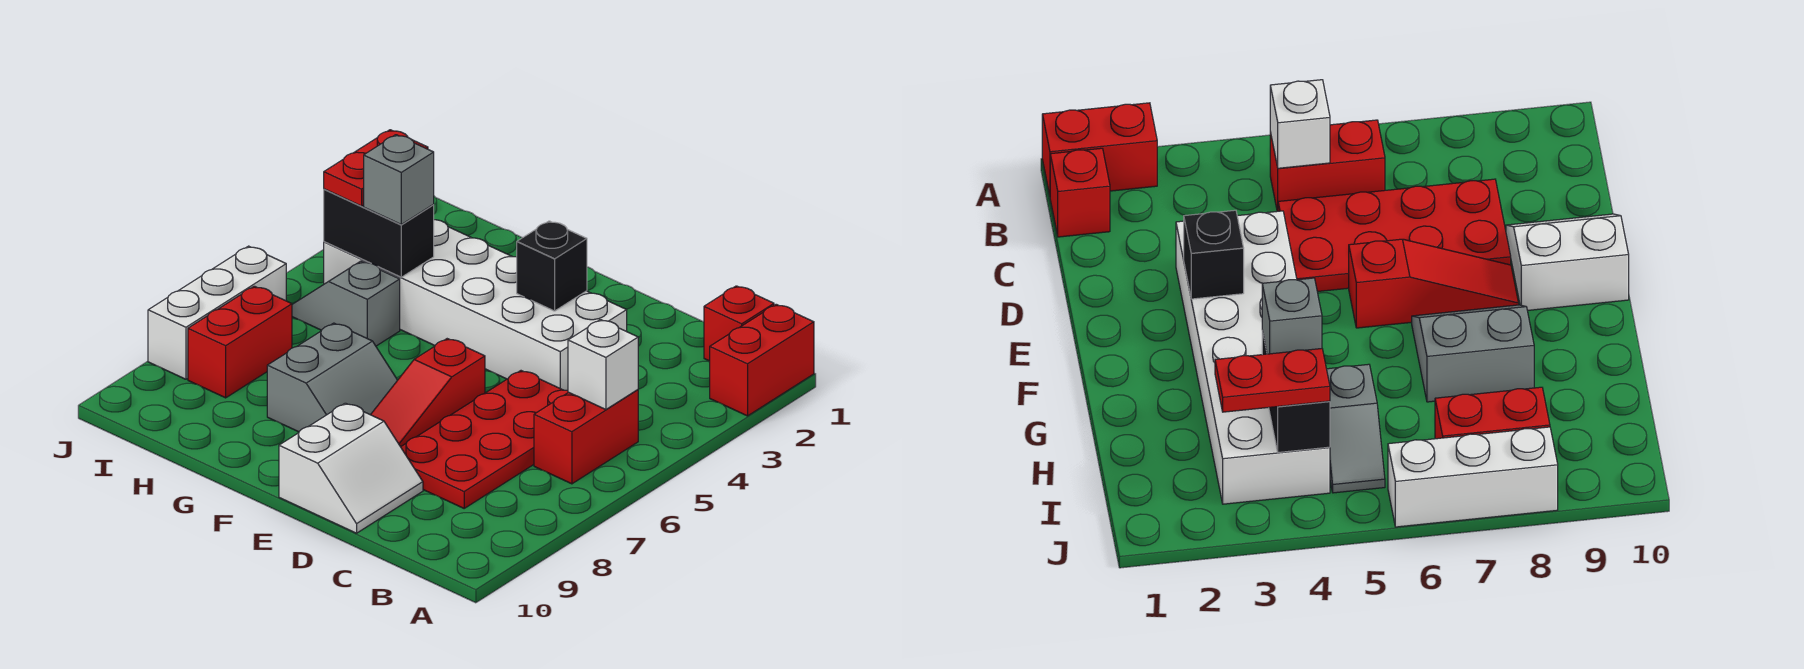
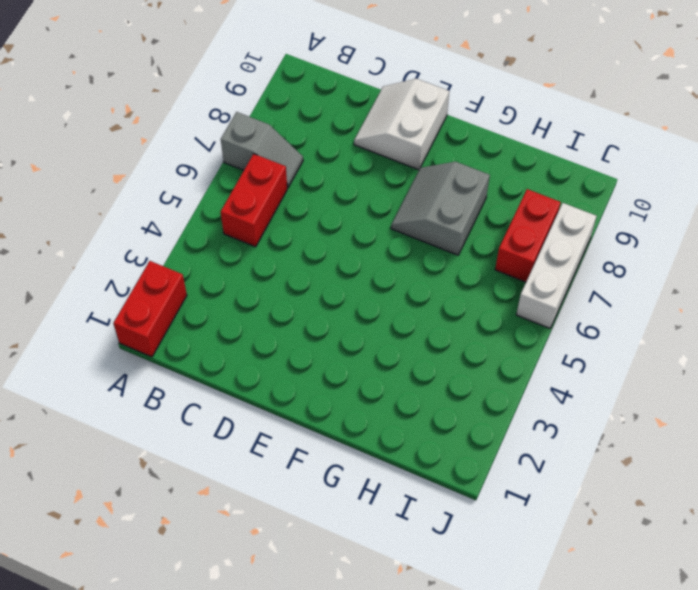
grey 1x2 slope [221,112,303,188] -> grey 1x2 slope moved to [292,261,400,346]
none -> red 1x1 brick [704,286,774,361]
none -> red 2x4 plate [401,371,568,508]
none -> white 2x6 brick [324,220,627,390]

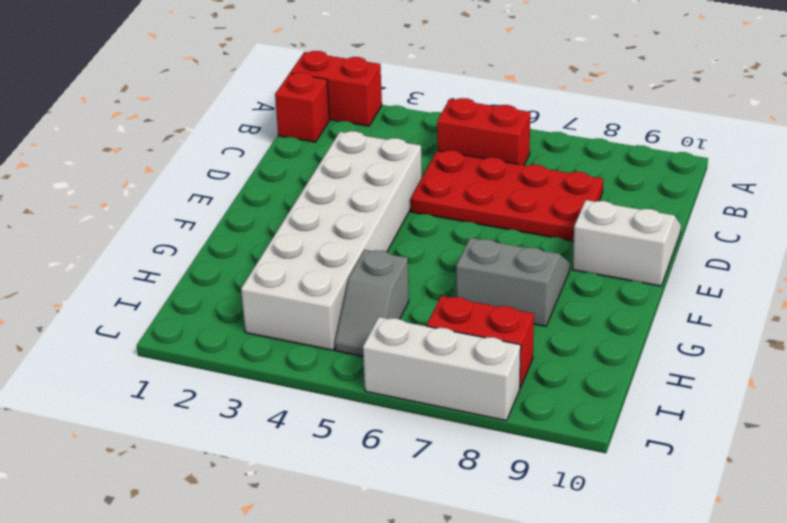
none -> red 1x3 slope [371,339,485,447]
none -> white 1x1 brick [568,320,638,410]
none -> black 1x1 brick [517,221,587,311]

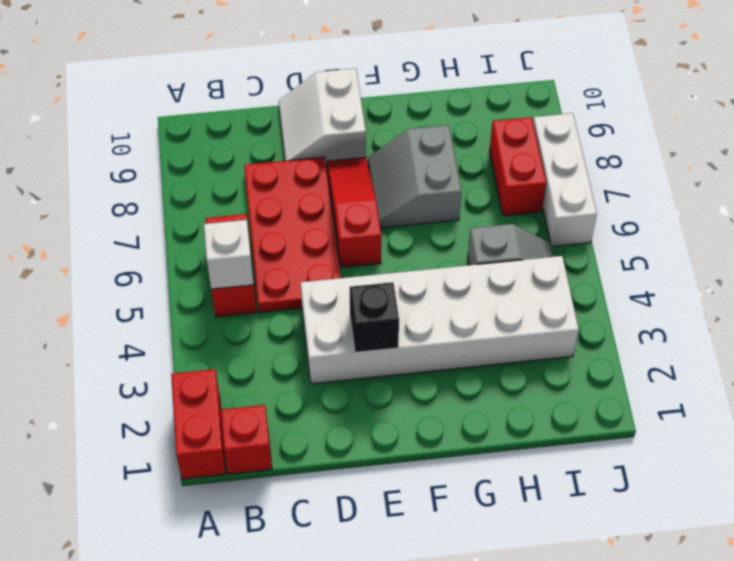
none -> black 1x2 brick [324,189,434,277]
none -> grey 1x1 brick [364,135,434,224]
none -> red 1x2 plate [324,130,428,206]

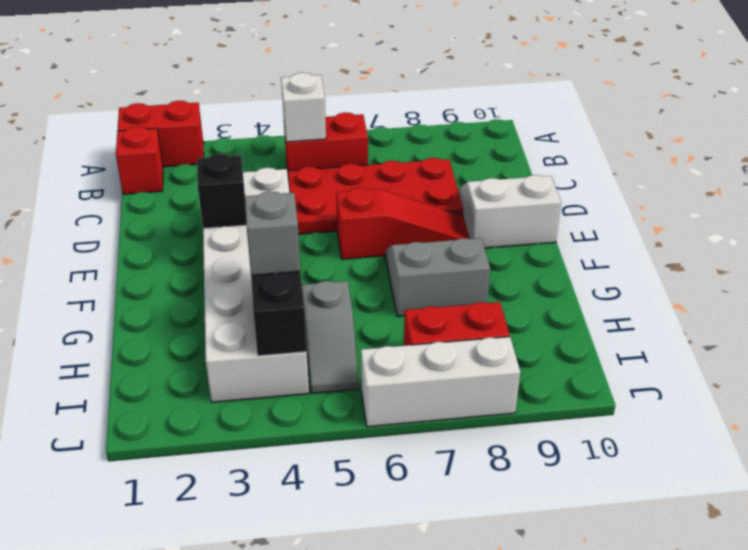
none -> red 1x2 plate [324,130,428,206]

